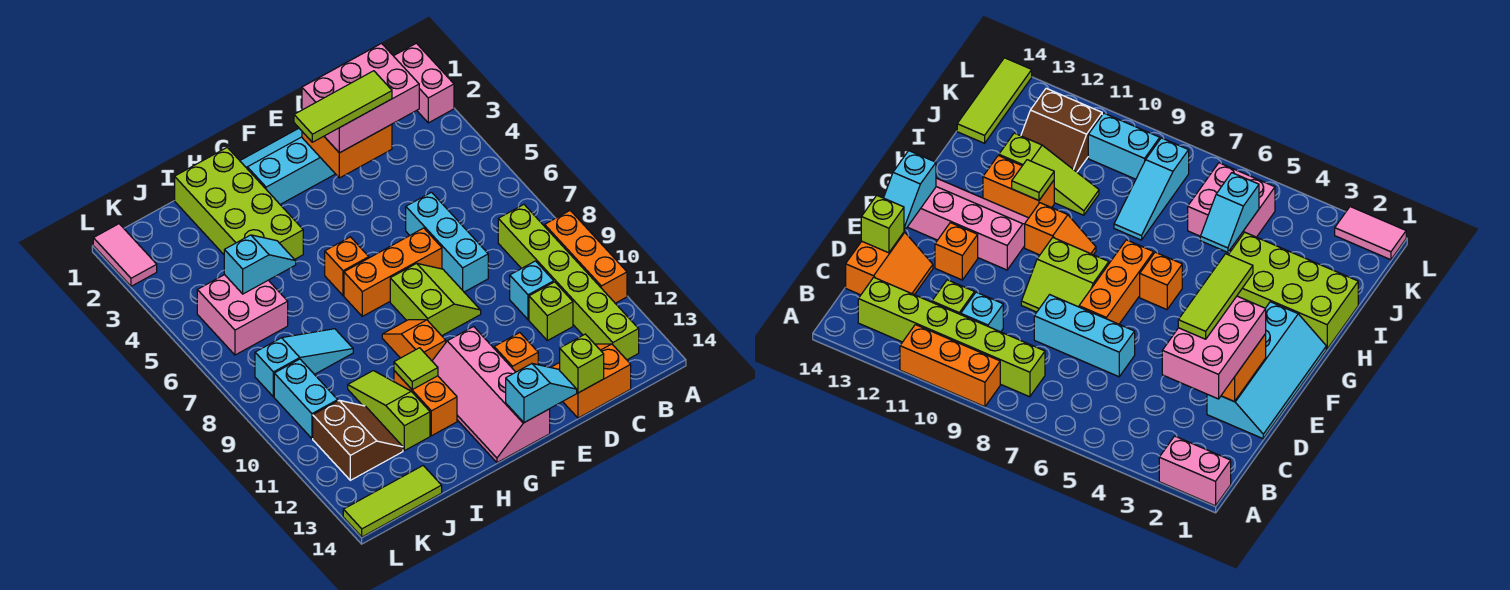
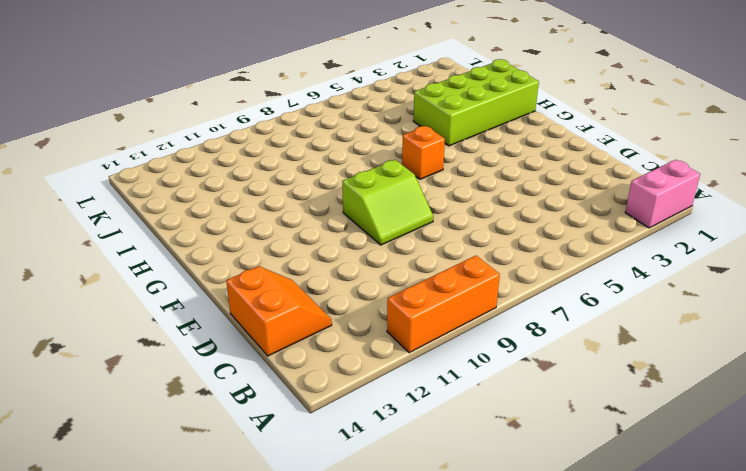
none -> lime 1x6 brick [498,205,639,360]
none -> cyan 1x1 brick [510,261,554,320]
none -> lime 1x1 brick [529,282,573,341]
none -> cyan 2x4 slope [240,128,335,204]

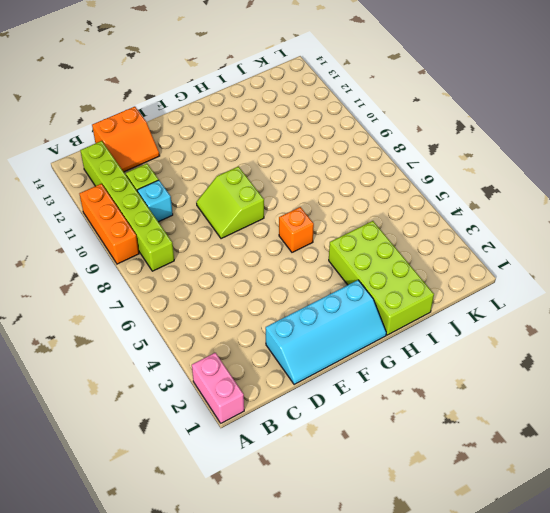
none -> cyan 1x3 brick [406,192,488,292]
none -> orange 1x3 brick [344,228,442,316]
none -> orange 1x1 brick [494,333,538,372]
none -> pink 2x4 slope [432,327,550,463]

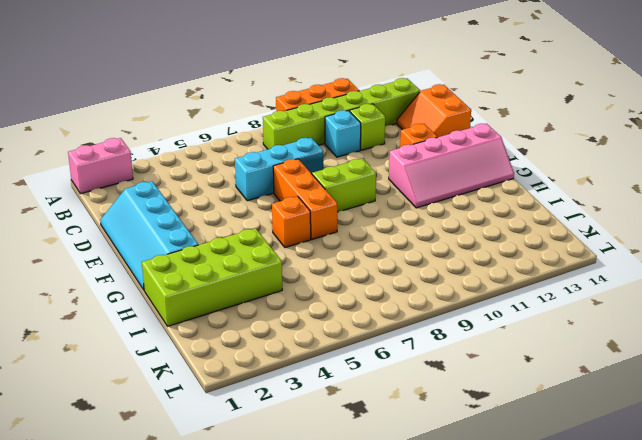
none -> orange 1x2 slope [382,320,446,361]
none -> orange 1x2 brick [394,371,457,436]
none -> cyan 1x3 slope [255,329,353,397]
none -> lime 1x3 slope [348,371,430,451]

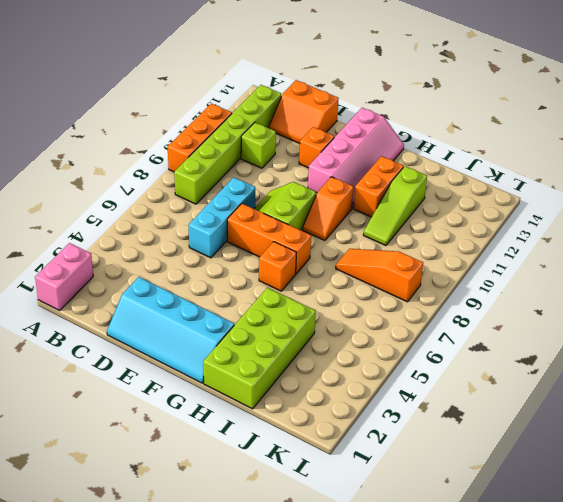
orange 1x3 slope [336,249,423,302] -> cyan 1x3 slope [255,329,353,397]
none -> cyan 1x1 brick [510,261,554,320]
none -> pink 2x2 brick [197,275,288,355]
none -> brown 2x2 slope [313,400,403,480]
none -> lime 1x3 tile [343,466,442,537]

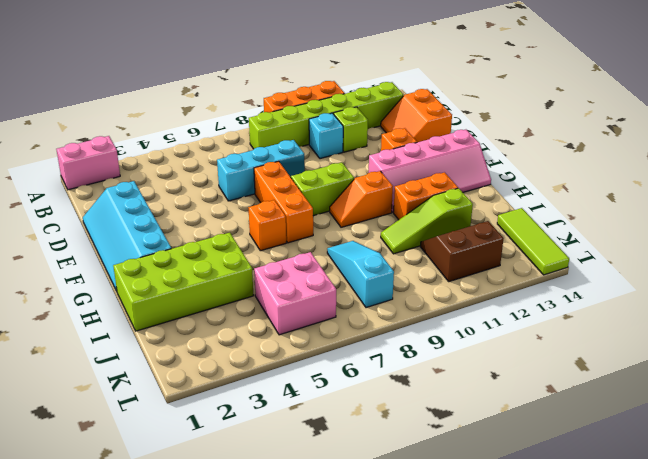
none -> cyan 1x2 brick [274,359,338,438]
none -> pink 1x2 tile [93,224,157,286]
none -> orange 2x2 brick [302,124,392,178]
none -> lime 1x1 brick [560,334,604,393]

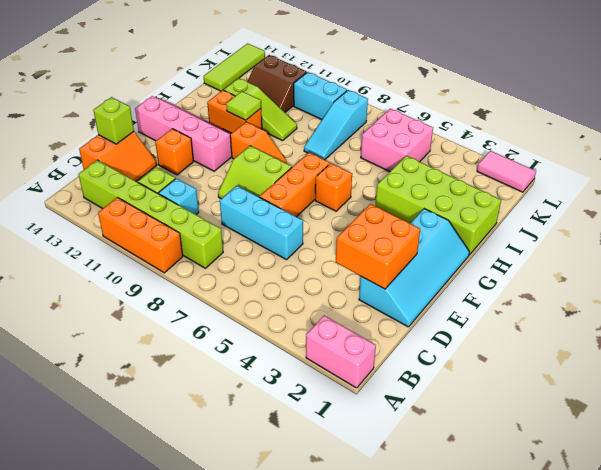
none -> cyan 1x2 slope [506,364,577,423]
none -> cyan 1x2 slope [224,235,296,294]
none -> pink 2x3 brick [302,43,419,153]
none -> lime 1x3 tile [294,71,392,142]

